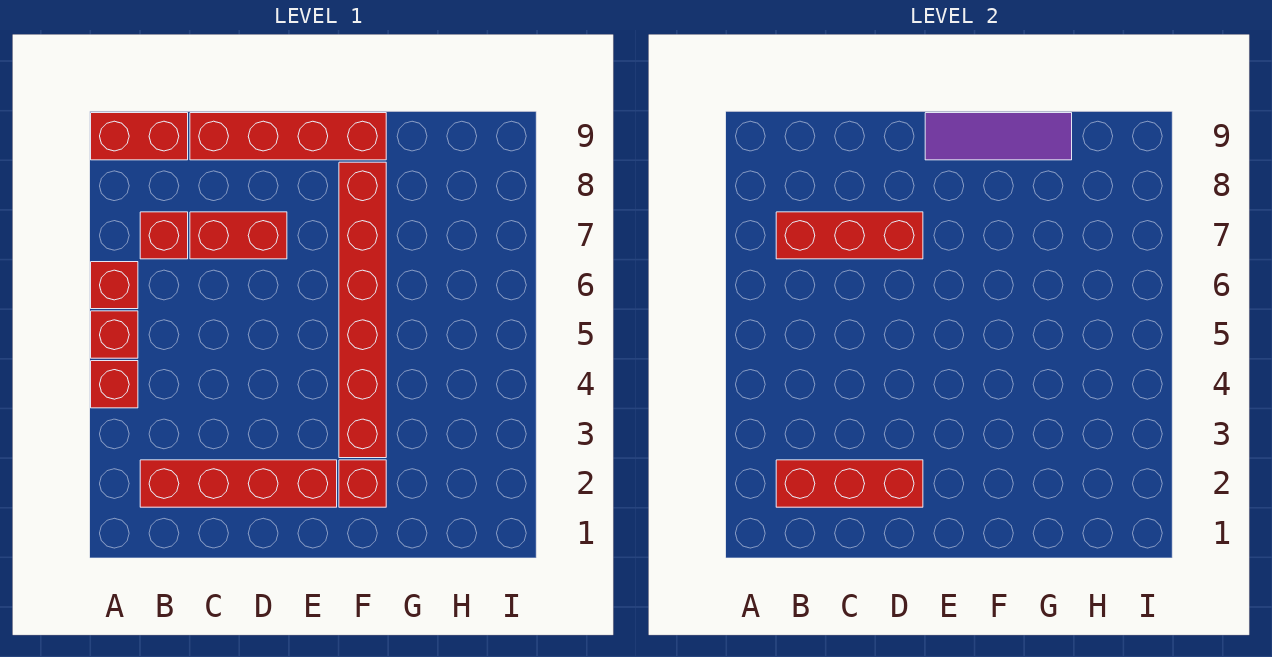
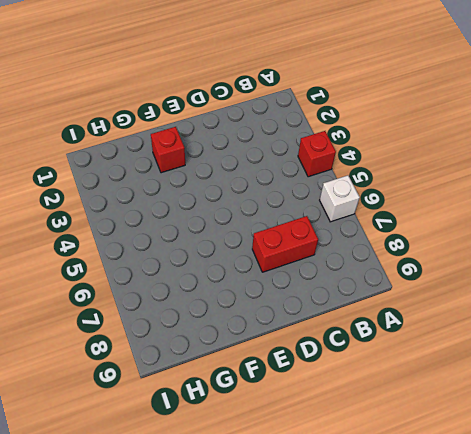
white 1x1 brick [320,175,360,222] -> red 1x1 brick [91,262,138,309]
none -> red 1x1 brick [91,311,138,358]
none -> red 1x2 brick [91,113,188,160]
none -> red 1x4 brick [140,460,337,507]

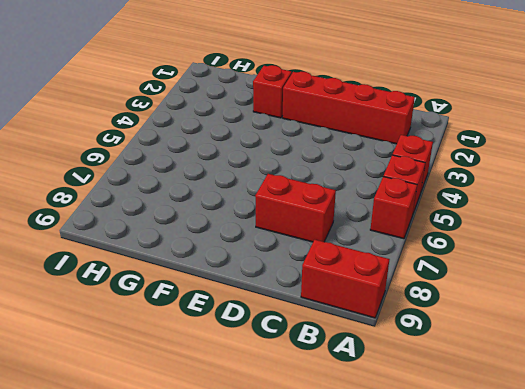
none -> red 1x1 brick [140,212,188,259]
none -> red 1x4 brick [190,113,386,160]
none -> red 1x6 brick [339,162,386,458]

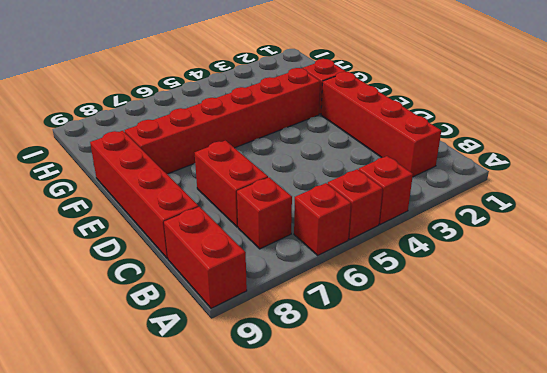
none -> red 1x3 brick [776,460,923,507]
none -> red 1x3 brick [776,212,923,259]
none -> purple 1x3 tile [925,113,1072,160]

